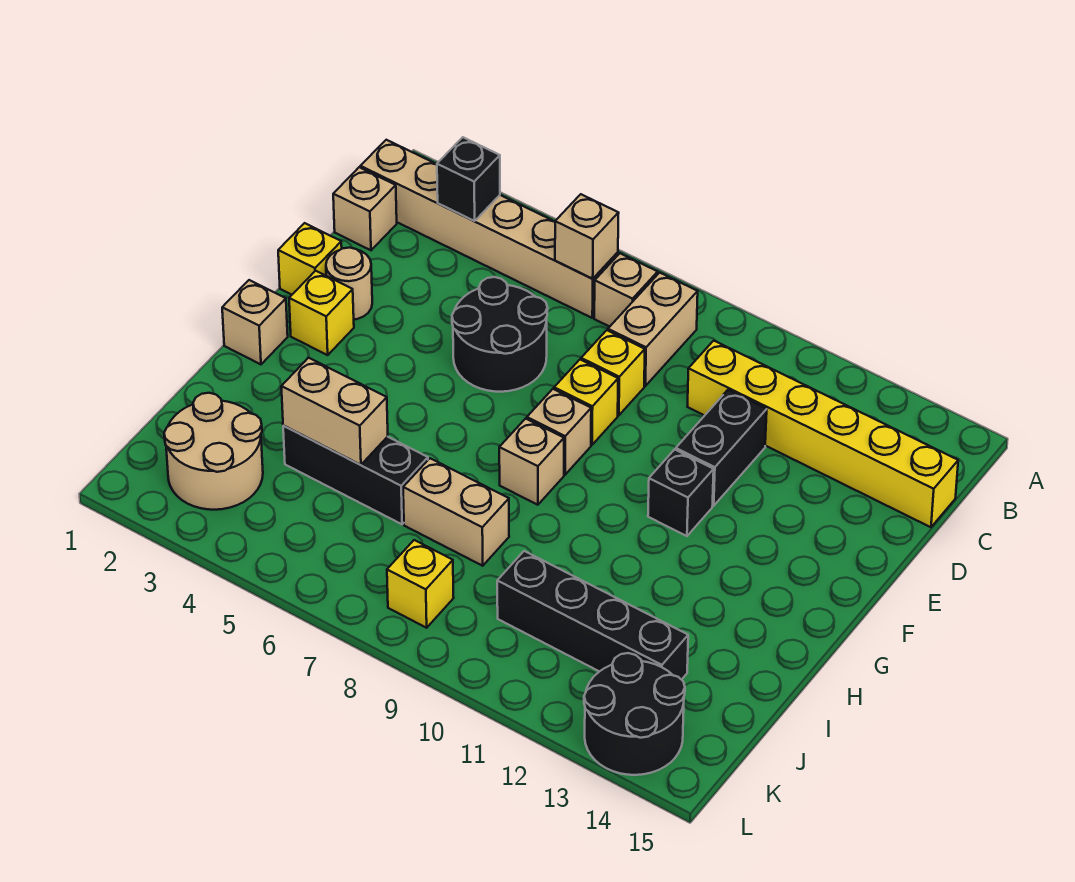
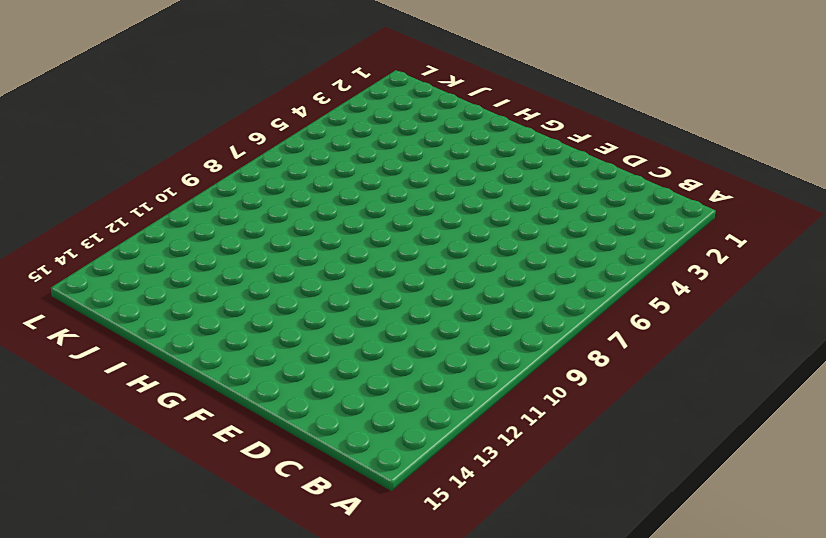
none -> tan 1x6 brick [360,140,618,318]
none -> tan 1x1 brick [594,253,658,327]
none -> tan 1x2 brick [608,273,698,386]

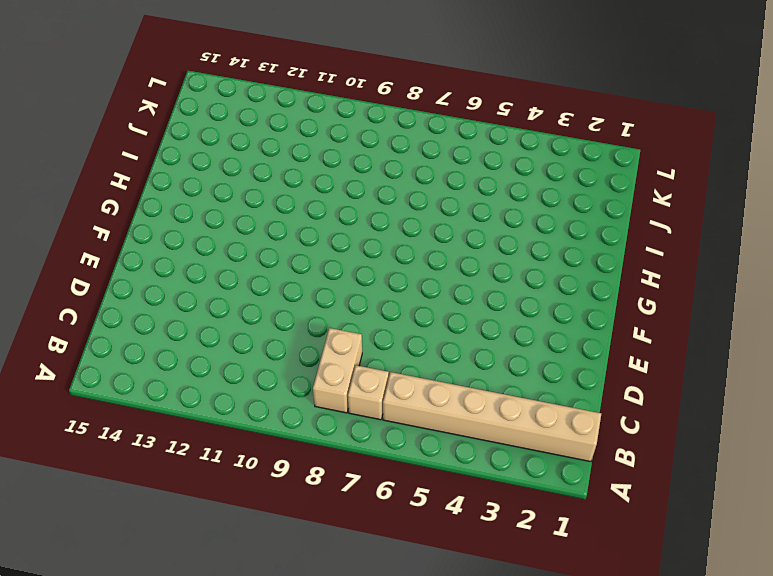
none -> tan 1x1 brick [333,167,397,250]
none -> yellow 1x6 brick [687,341,958,527]
none -> black 2x2 round brick [452,277,548,392]

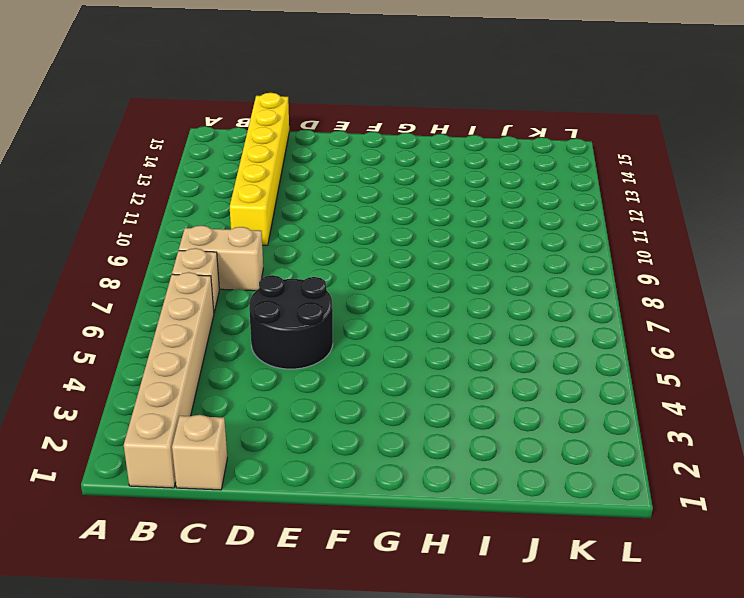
none -> yellow 1x1 brick [581,330,645,415]
none -> black 1x2 brick [676,390,767,506]
none -> yellow 1x1 brick [278,223,342,295]

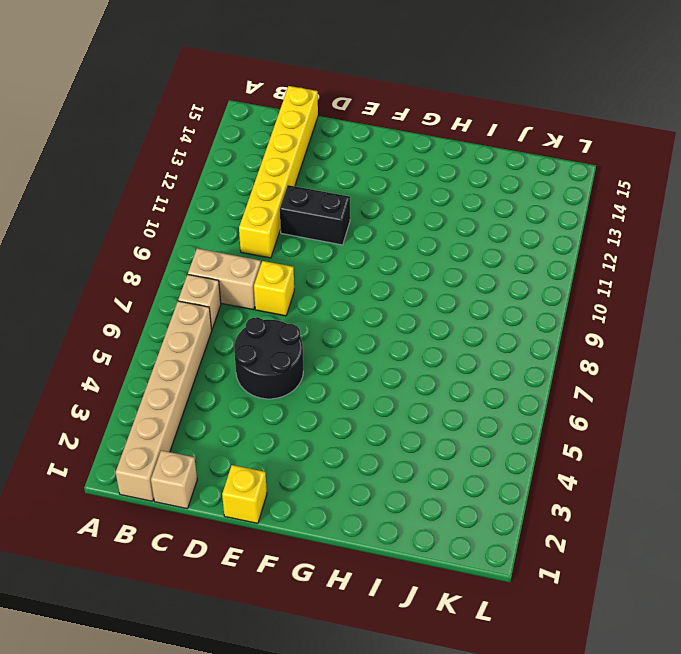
none -> tan 1x1 round brick [326,248,372,320]
none -> yellow 1x1 brick [554,360,618,445]
none -> yellow 1x1 brick [289,271,354,355]

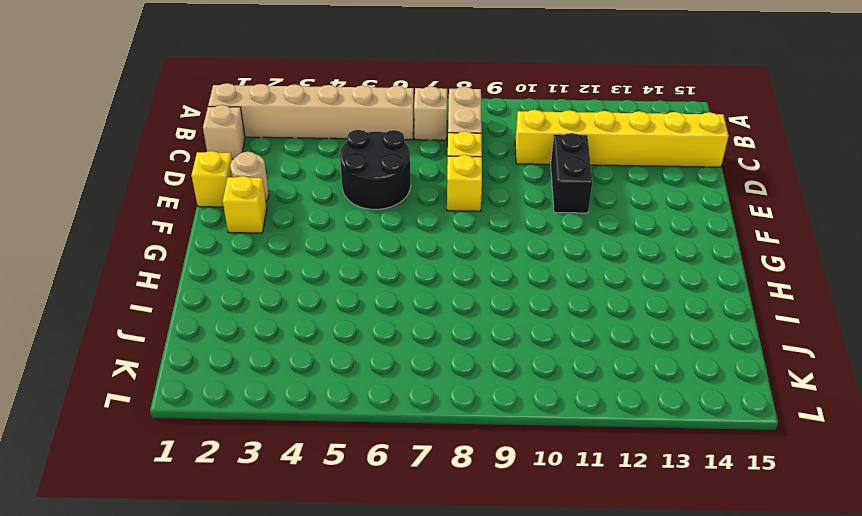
none -> tan 1x1 brick [527,389,591,475]
none -> black 1x1 brick [648,449,714,536]
none -> tan 1x1 brick [222,280,288,364]

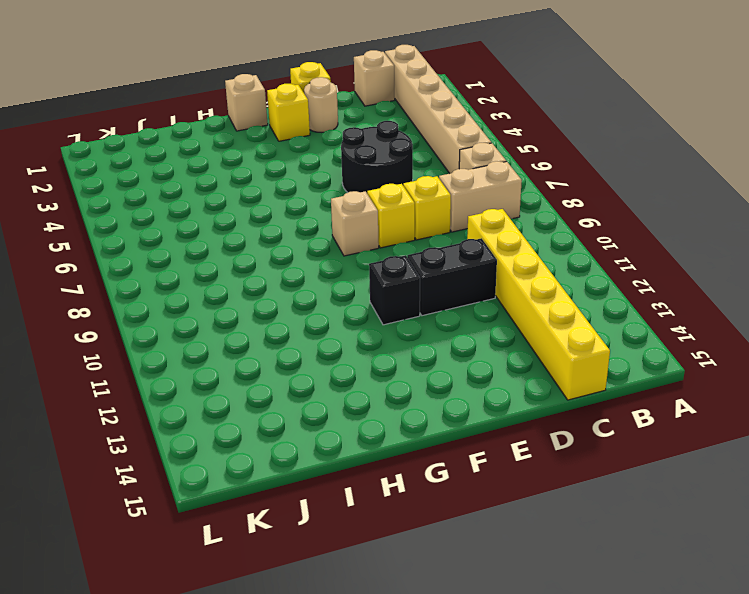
none -> tan 1x1 brick [499,419,564,505]
none -> black 1x3 brick [283,426,428,524]
none -> tan 1x2 brick [403,458,509,566]

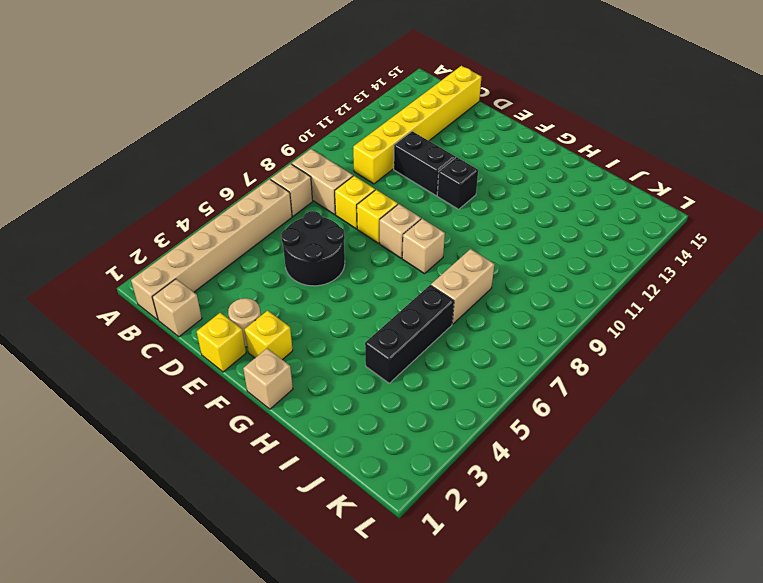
none -> tan 2x2 round brick [164,393,263,510]
none -> black 1x4 brick [497,551,688,680]
none -> yellow 1x1 brick [387,540,454,628]

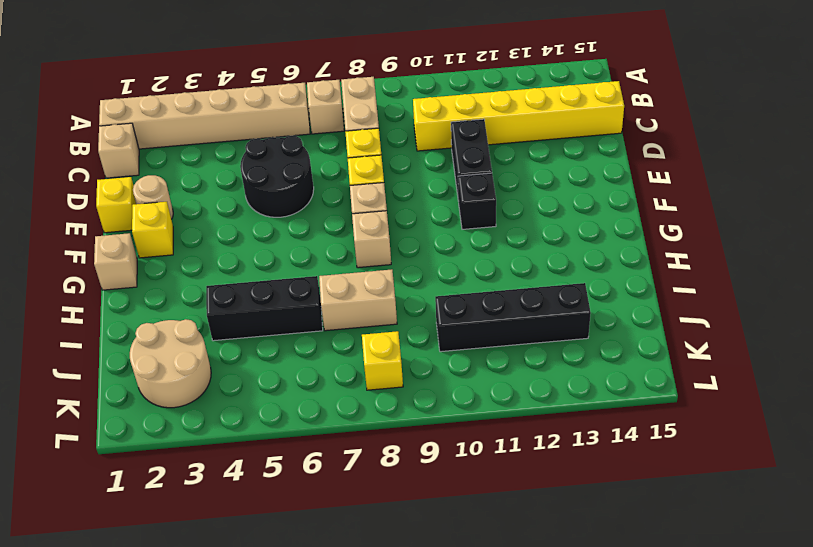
none -> black 2x2 round brick [584,653,685,775]
none -> black 1x1 brick [437,137,500,221]
none -> tan 1x1 brick [555,194,619,279]

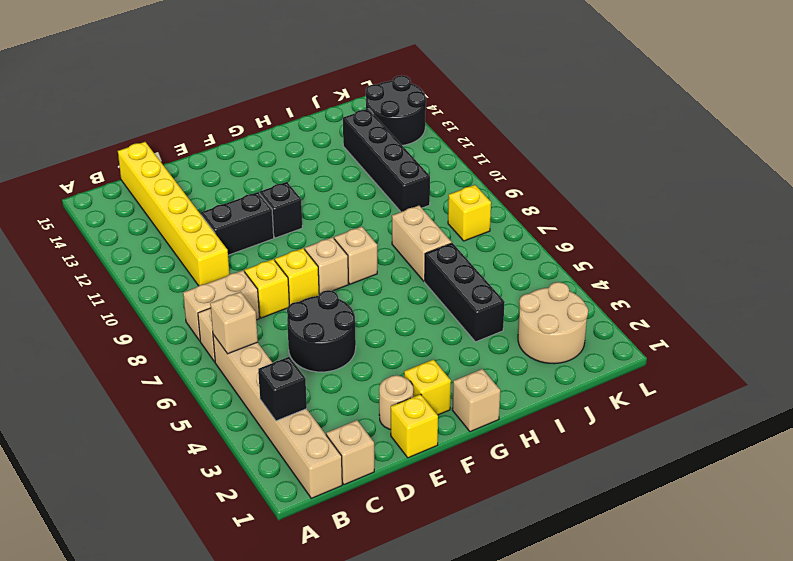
none -> tan 1x2 brick [281,358,388,465]

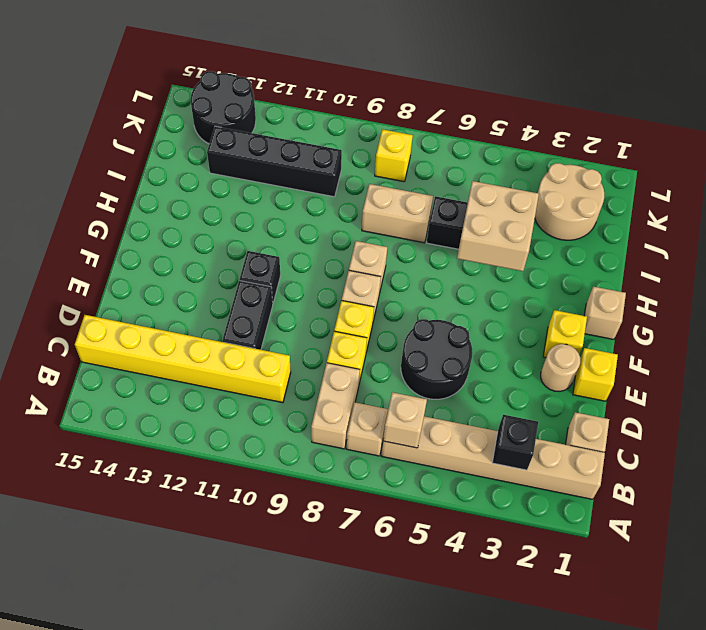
tan 2x2 brick [457,181,539,271] -> tan 1x2 brick [281,358,388,465]

